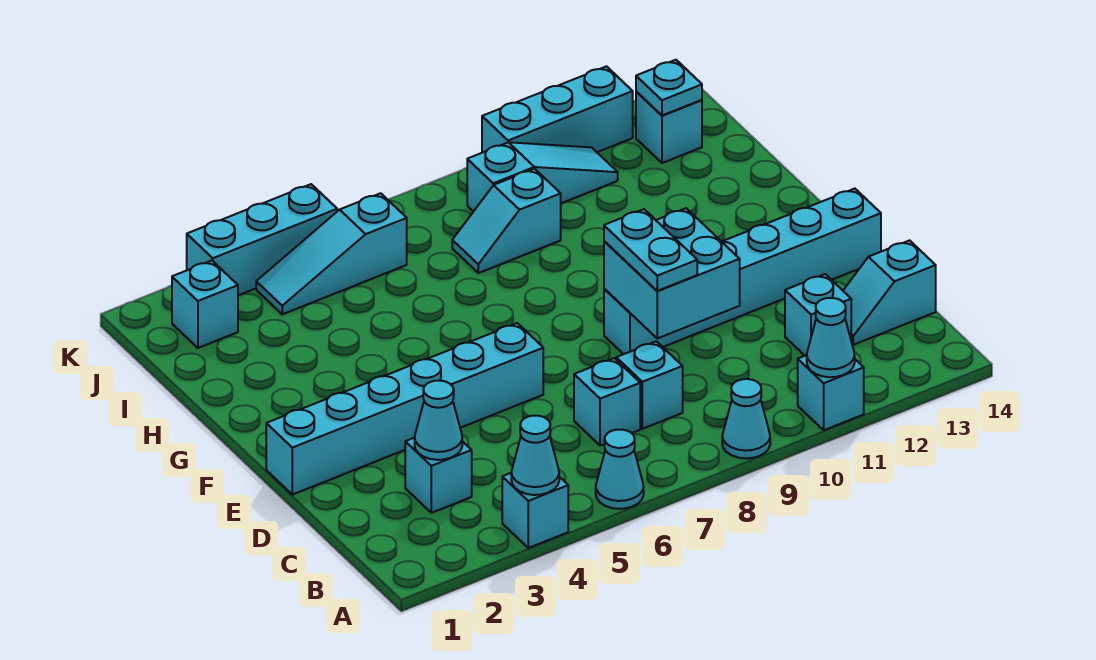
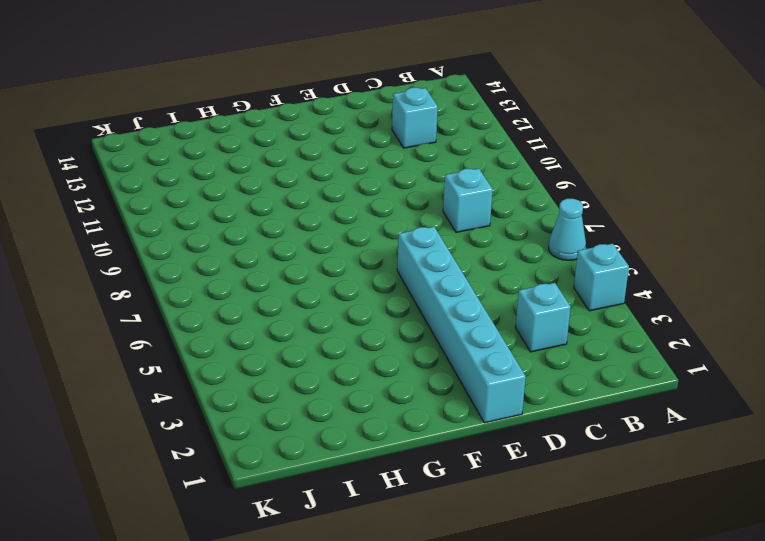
none -> cyan 1x1 cone [722,379,770,458]
none -> cyan 1x1 brick [798,355,864,430]
none -> cyan 1x1 brick [574,358,640,446]

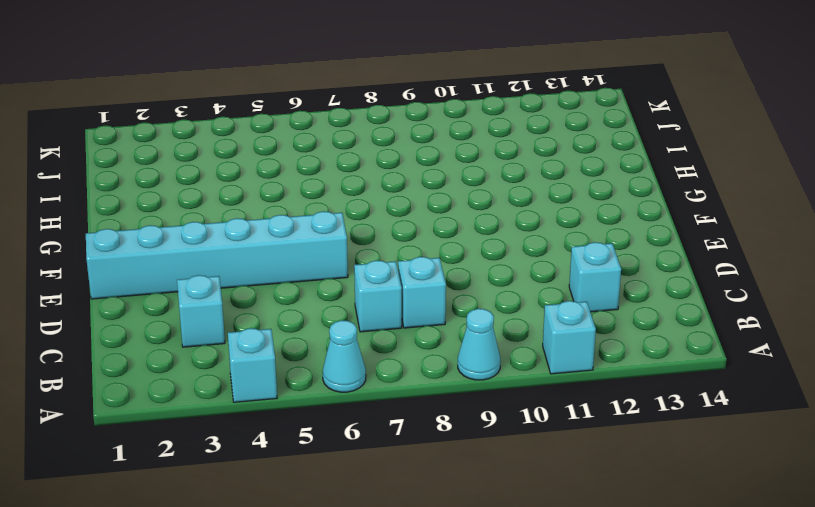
none -> cyan 1x2 slope [843,240,936,345]
none -> cyan 1x6 brick [604,189,881,354]
none -> cyan 1x2 slope [452,169,561,273]

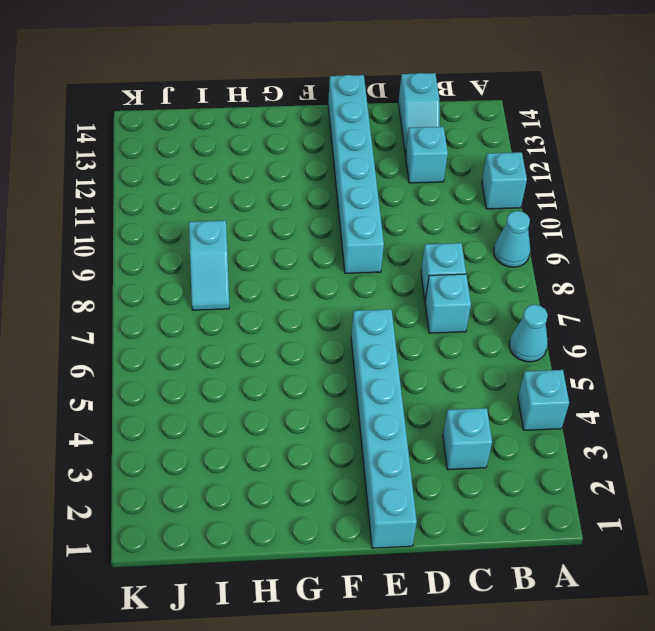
none -> cyan 1x1 brick [172,261,238,348]
none -> cyan 1x3 slope [256,193,407,314]
none -> cyan 1x3 slope [467,142,618,212]

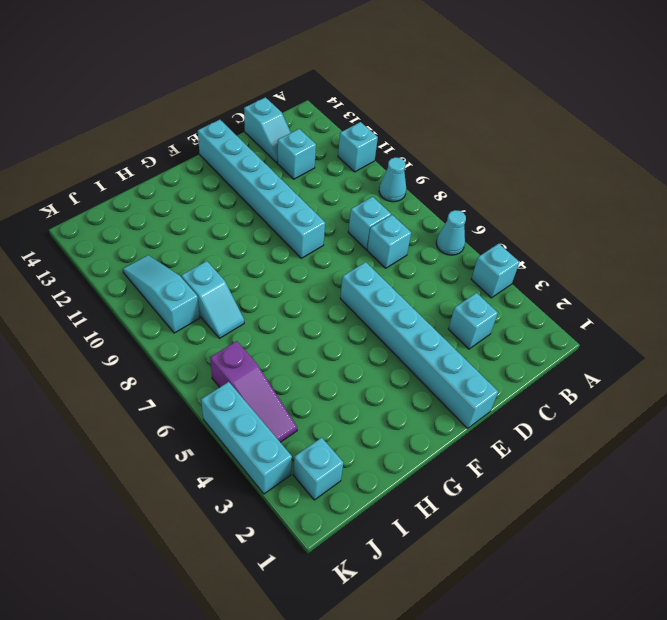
purple 1x3 slope [210,341,297,442] -> cyan 1x3 slope [256,193,407,314]
none -> cyan 1x1 brick [636,91,702,163]
none -> cyan 1x3 brick [482,66,633,153]
none -> cyan 1x1 cone [511,416,559,495]

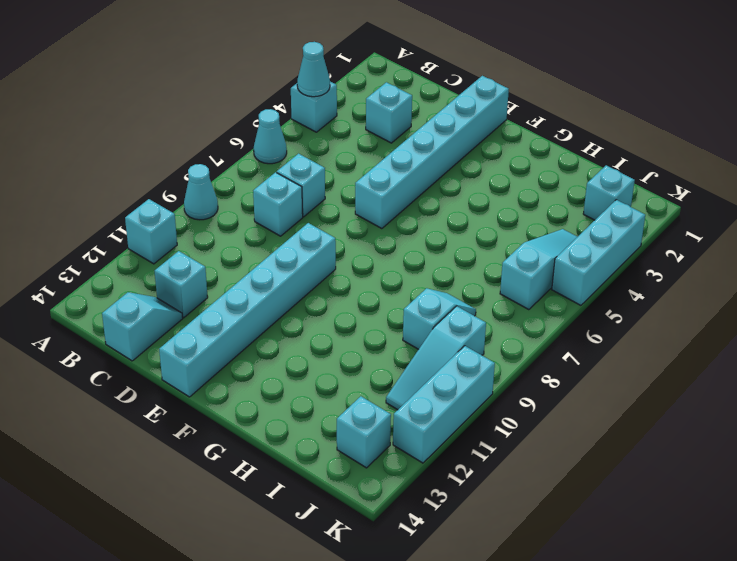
none -> cyan 1x1 cone [807,298,855,377]
none -> cyan 1x1 cone [415,381,462,460]
none -> cyan 2x2 brick [604,208,740,338]

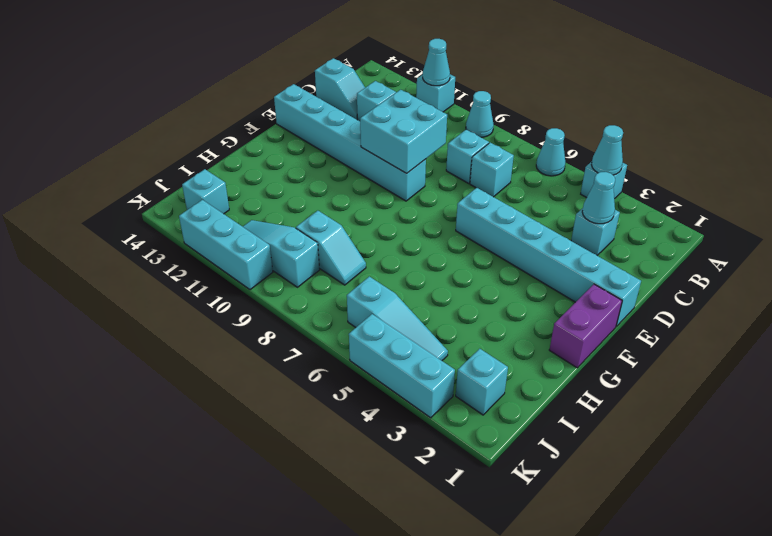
purple 1x2 brick [549,284,622,368] -> none
none -> cyan 1x1 plate [636,60,702,115]
none -> cyan 1x2 plate [604,209,697,291]

